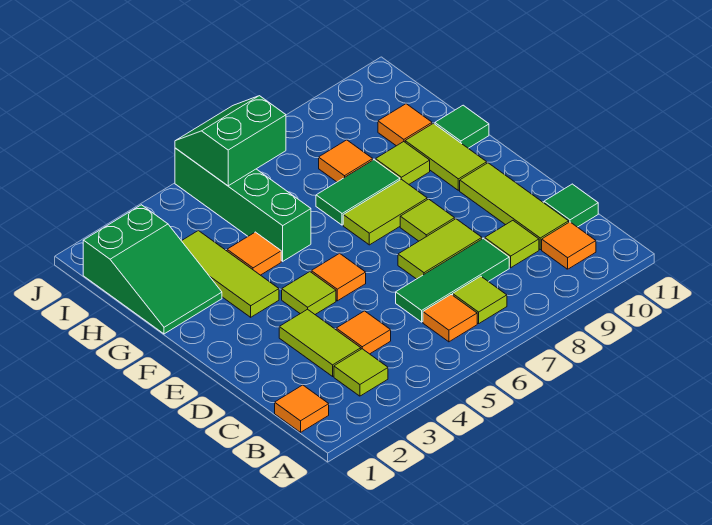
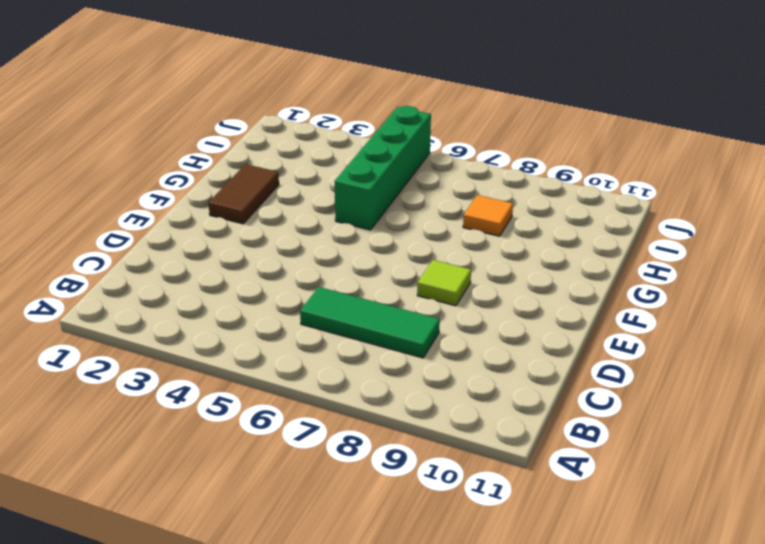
brown 1x2 tile [209,164,279,224] -> green 2x3 slope [83,205,222,334]
none -> orange 1x1 tile [275,385,329,432]
none -> lime 1x1 tile [334,349,388,396]
none -> orange 1x1 tile [423,295,477,342]

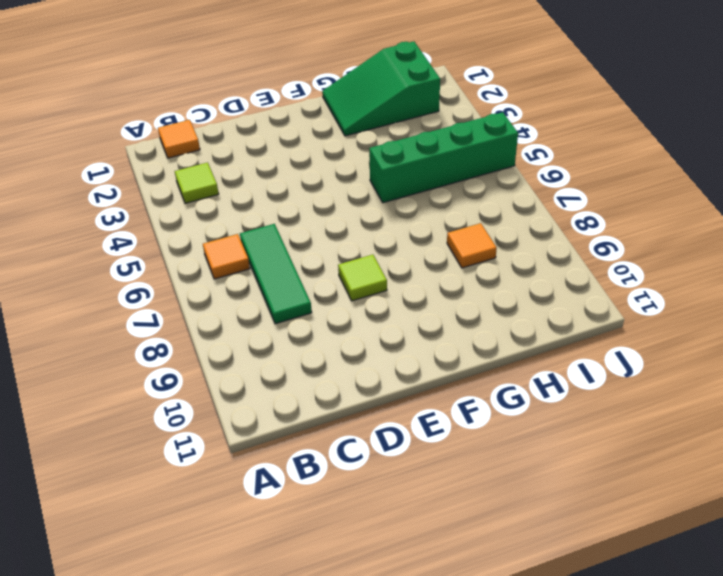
none -> lime 1x1 tile [453,276,507,324]
none -> orange 1x1 tile [542,222,596,269]
none -> lime 1x2 tile [279,309,361,376]

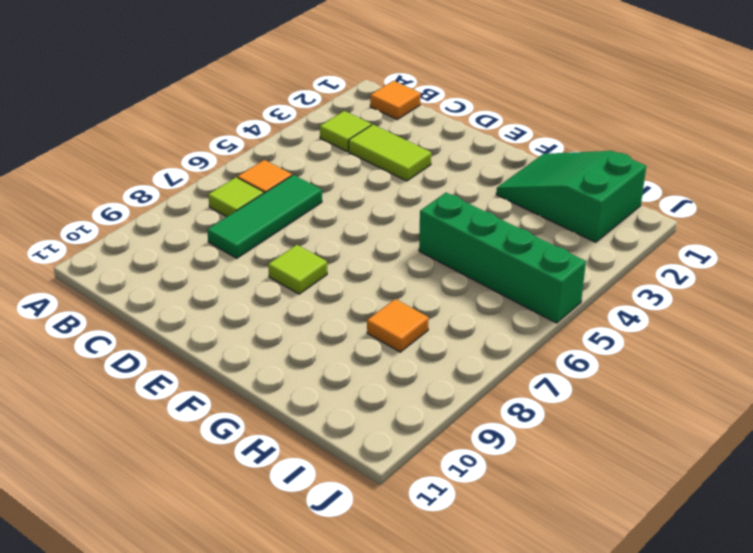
none -> orange 1x1 tile [542,222,596,269]
none -> orange 1x1 tile [336,311,391,354]
none -> lime 1x1 tile [485,221,539,268]

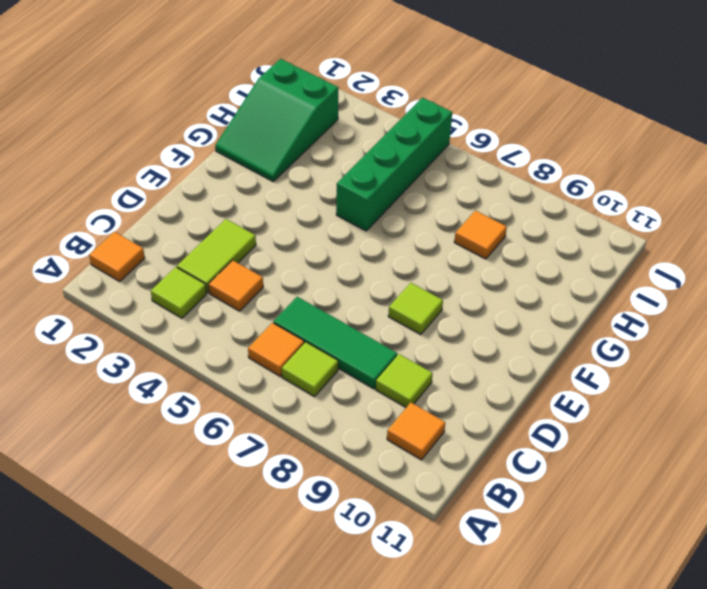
none -> lime 1x3 tile [460,163,569,250]
none -> green 1x1 tile [544,184,598,227]
none -> lime 1x2 tile [398,219,482,279]

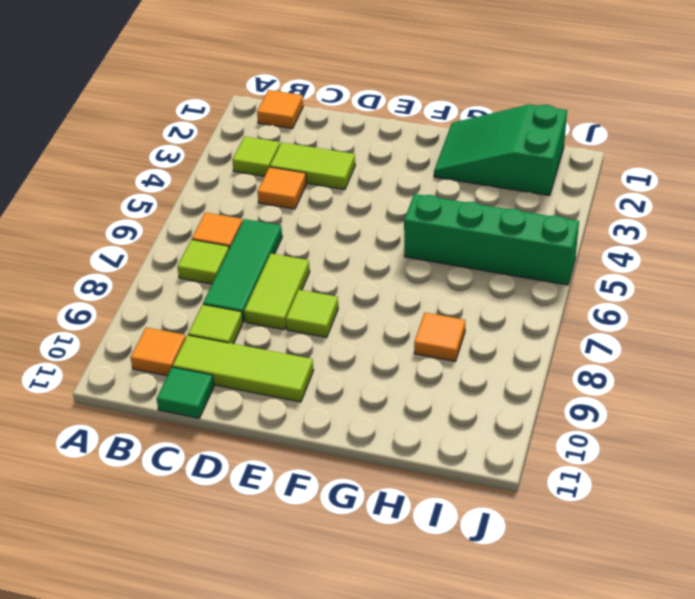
none -> lime 1x1 tile [282,272,336,314]
none -> orange 1x1 tile [311,253,366,301]
none -> lime 1x3 tile [182,231,279,317]

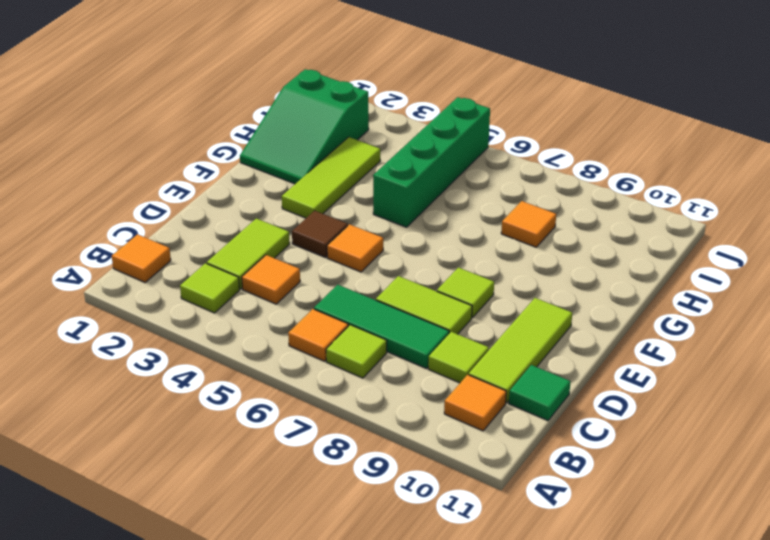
brown 1x1 tile [292,211,348,257] -> lime 1x1 tile [282,272,336,314]
none -> lime 1x2 tile [343,179,427,245]
none -> lime 1x2 tile [405,123,487,190]
none -> orange 1x1 tile [227,232,281,275]

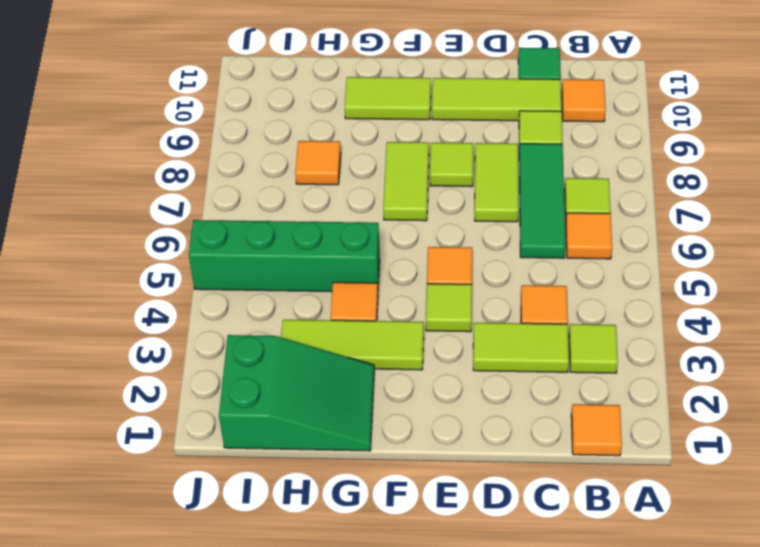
none -> green 1x2 tile [316,160,400,225]
none -> lime 1x1 tile [376,142,430,184]
none -> green 1x1 tile [435,105,489,148]

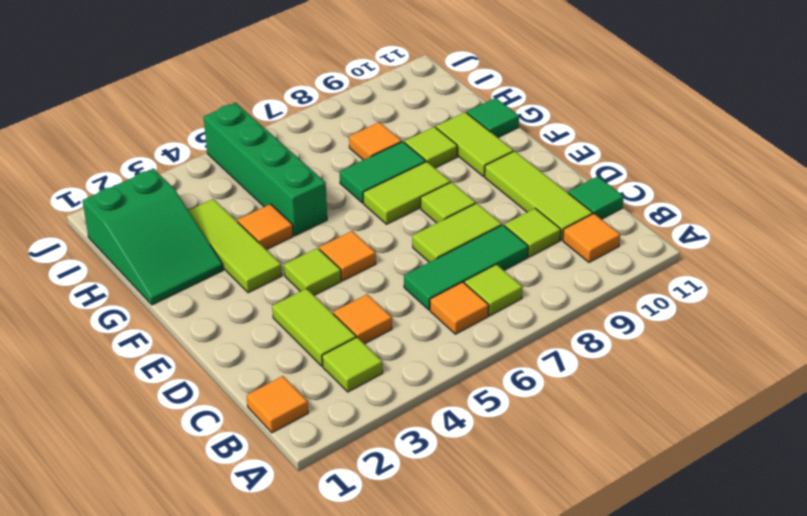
none -> orange 1x1 tile [378,104,432,146]
none -> green 2x2 slope [175,96,286,186]

